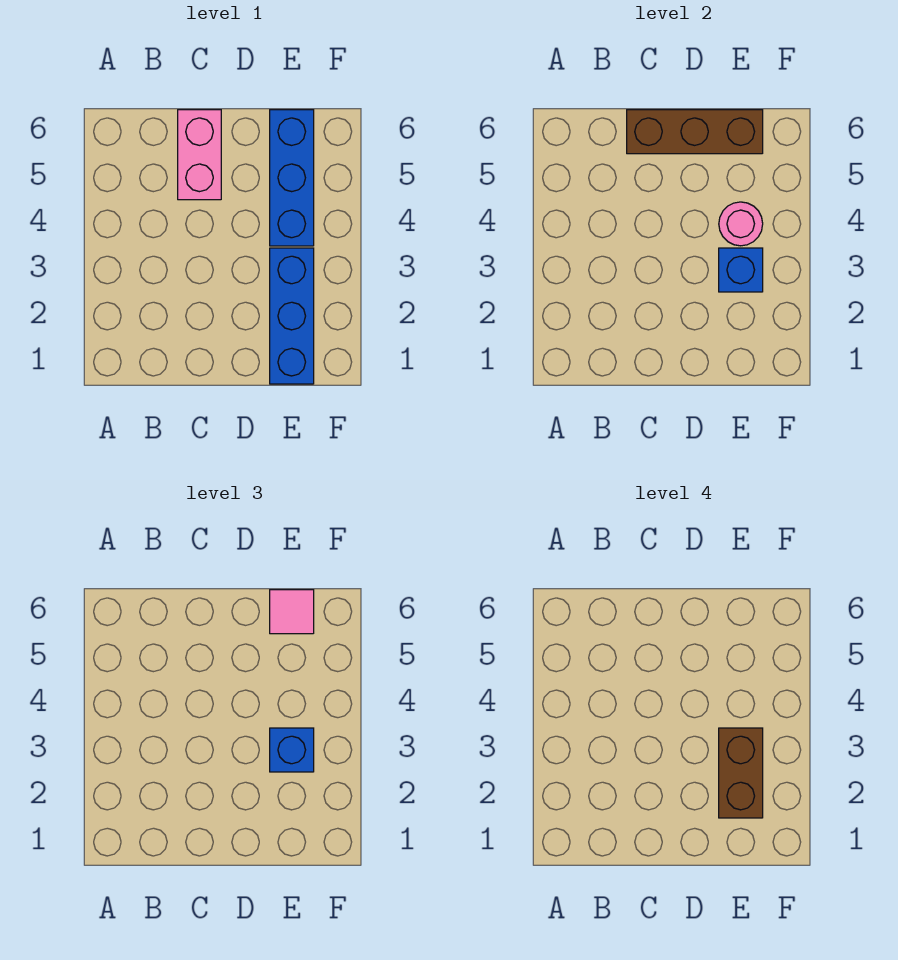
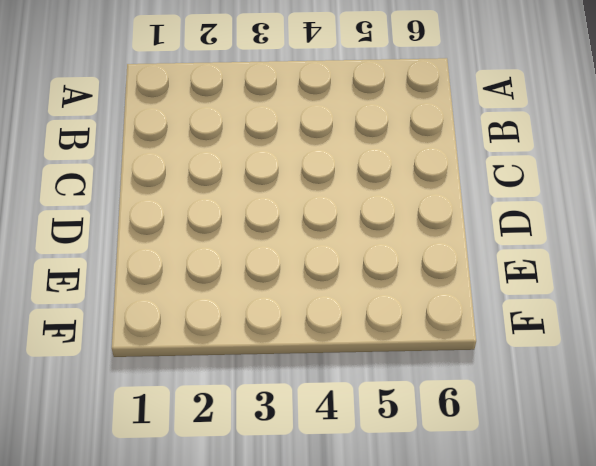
none -> pink 1x2 brick [178,110,221,200]
none -> blue 1x3 brick [270,248,314,384]

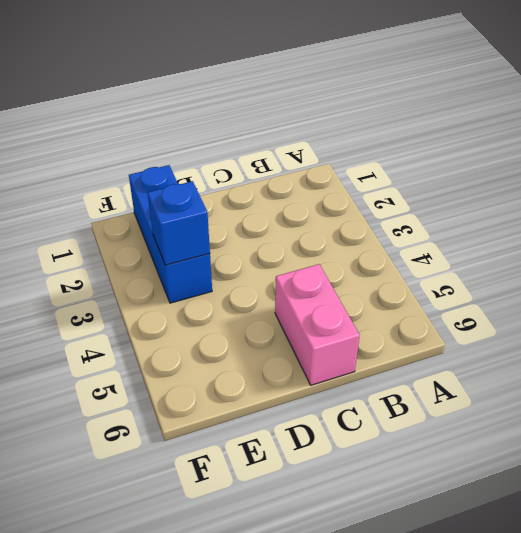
none -> blue 1x3 brick [270,110,314,246]
none -> brown 1x3 brick [627,110,763,154]

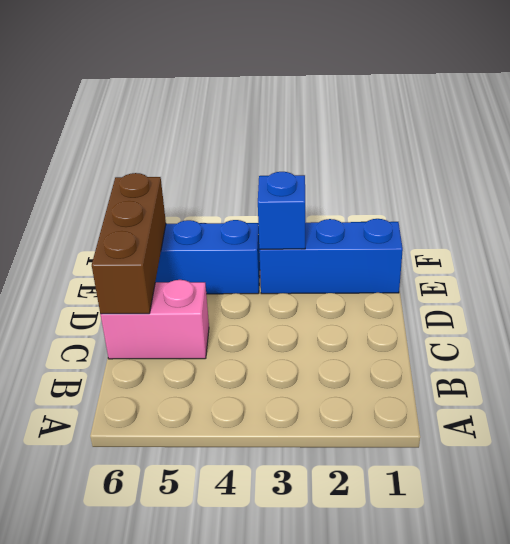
none -> pink 1x1 round brick [719,202,763,246]
none -> blue 1x1 brick [270,728,314,772]

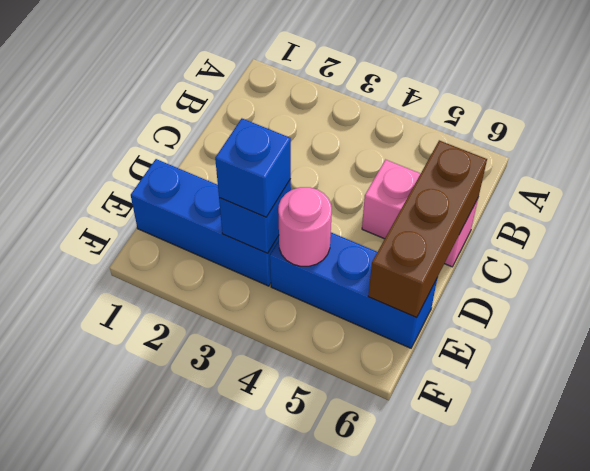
none -> pink 1x1 tile [270,590,314,634]
none -> brown 1x2 brick [719,728,763,818]

